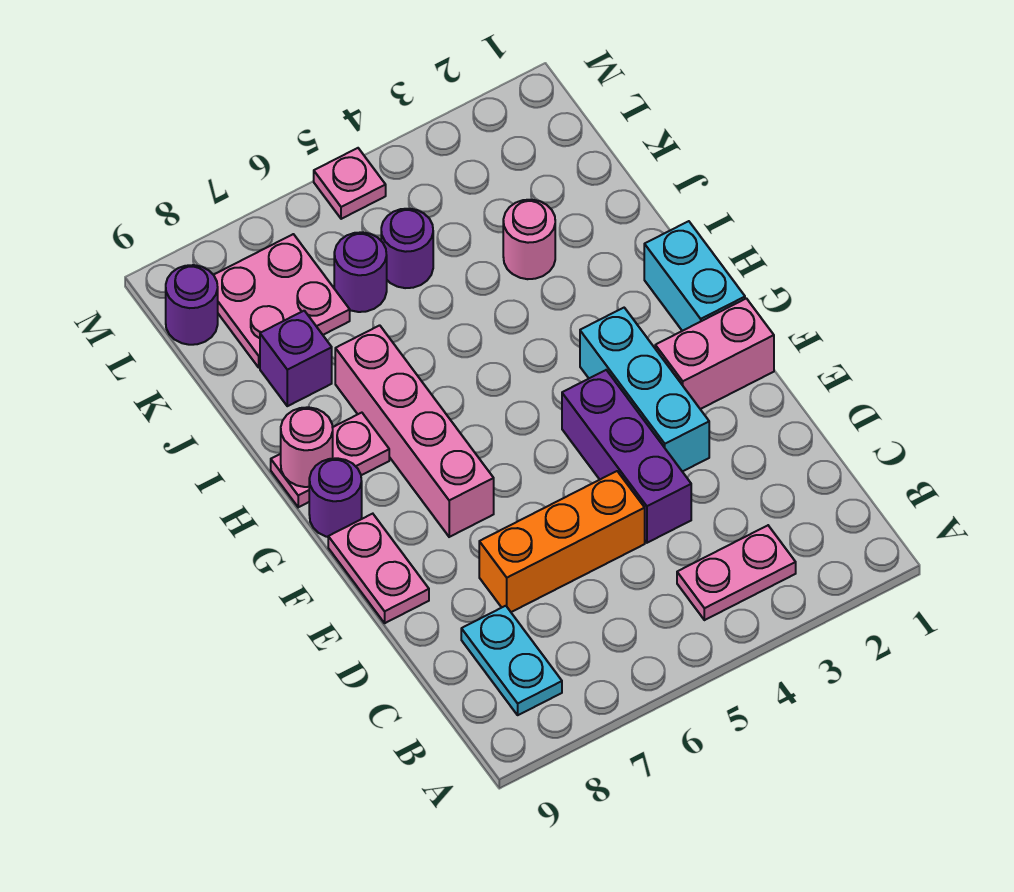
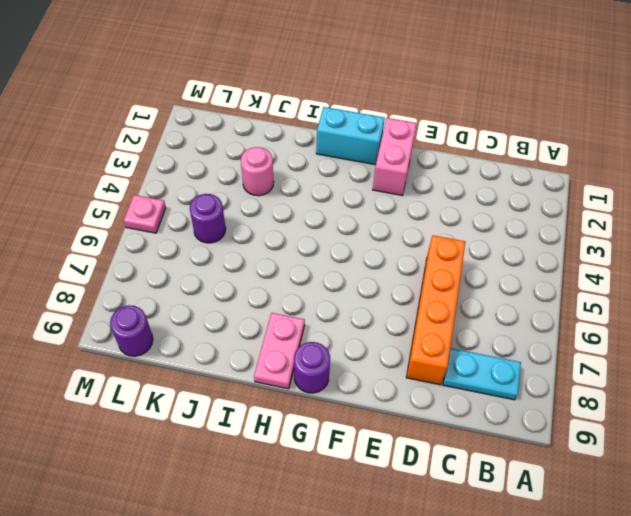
orange 1x4 brick [406,235,465,385] -> orange 1x3 brick [479,471,645,612]
none -> pink 1x2 plate [677,525,796,620]
none -> purple 1x3 brick [562,370,691,543]
none -> cyan 1x3 brick [580,308,709,472]

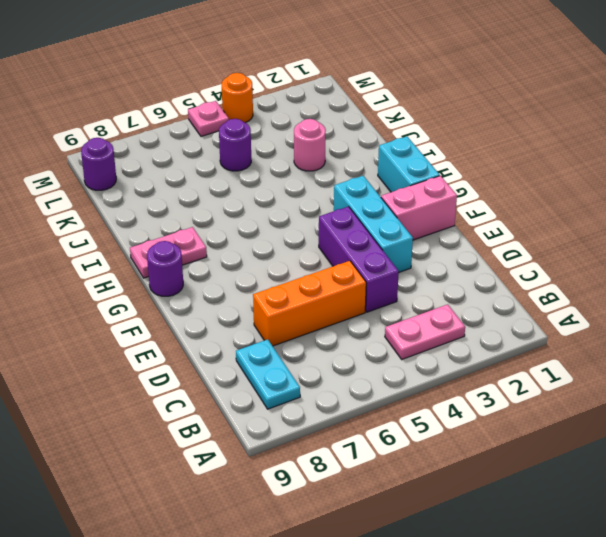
orange 1x1 round brick [222,73,253,123] -> none
none -> pink 1x2 plate [328,514,429,623]
none -> pink 1x4 brick [335,325,494,537]
none -> purple 1x1 brick [260,311,332,406]

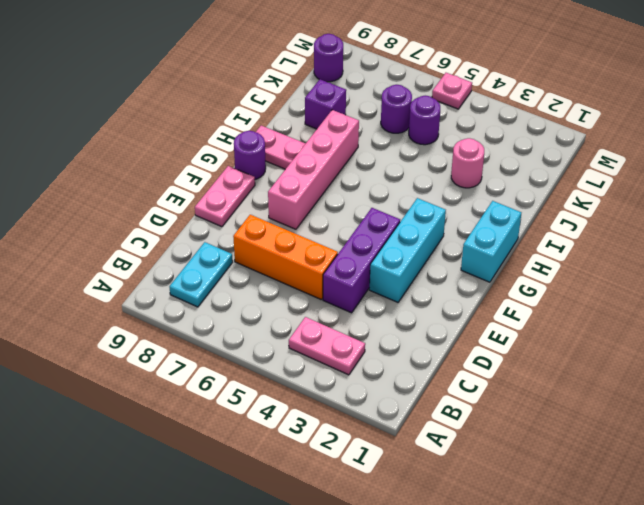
none -> pink 1x2 brick [655,298,774,409]
none -> pink 2x2 plate [214,234,350,367]
none -> pink 1x1 round brick [281,407,333,487]

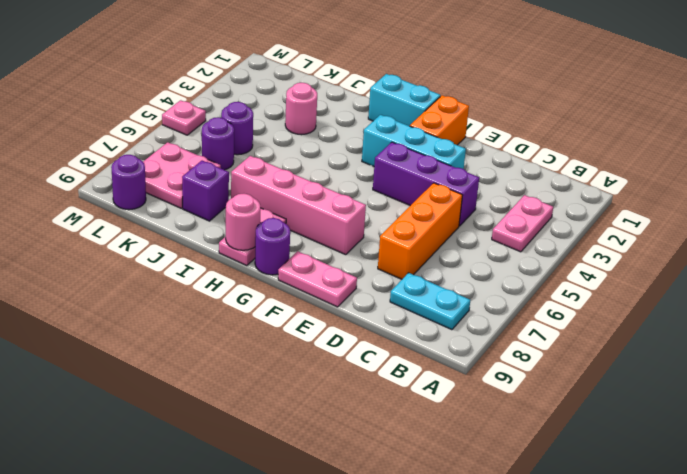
orange 1x2 brick [410,95,469,145] -> pink 1x2 brick [655,298,774,409]

